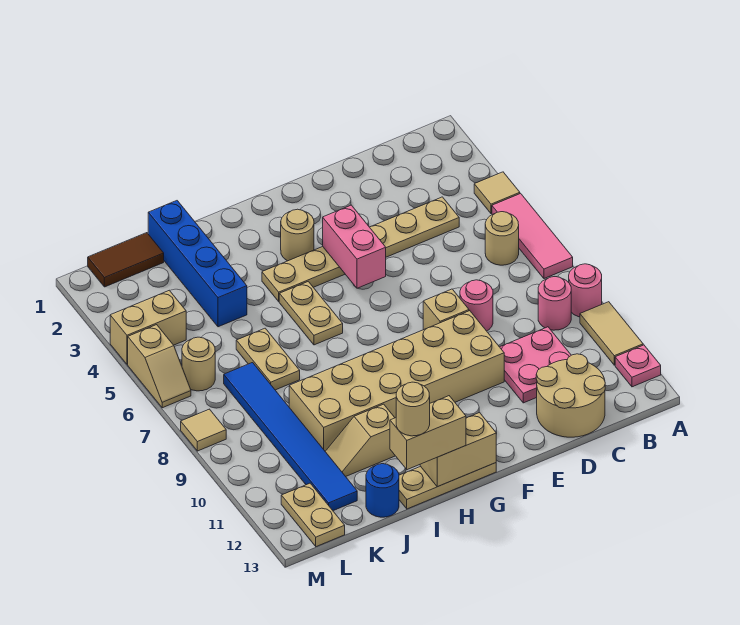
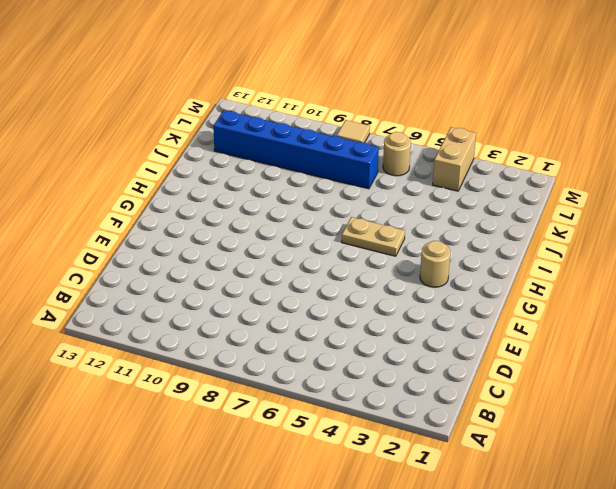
blue 1x6 brick [213,110,379,189] -> blue 1x6 tile [224,363,357,511]
none -> tan 1x1 tile [474,172,520,214]
none -> pink 1x3 tile [492,194,573,279]
none -> pink 1x1 round brick [569,264,602,317]
none -> tan 1x2 tile [580,302,643,365]

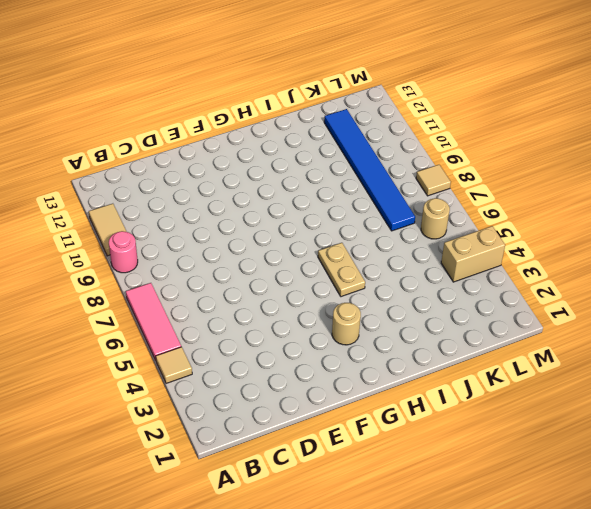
none -> pink 1x1 plate [615,345,661,387]
none -> tan 1x1 round brick [485,212,519,265]
none -> pink 1x1 round brick [538,277,571,330]
none -> tan 1x6 plate [262,197,459,301]

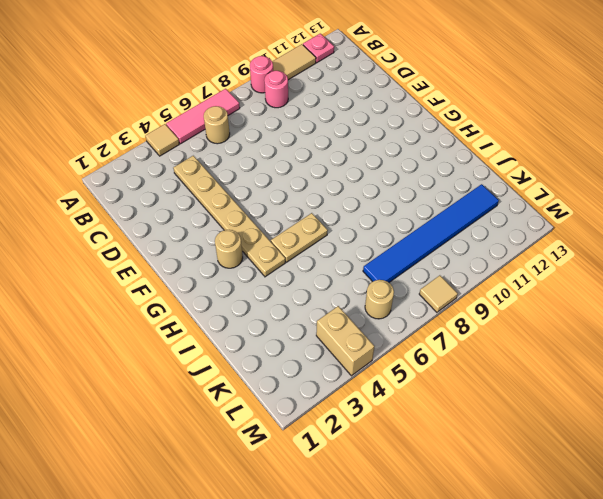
none -> pink 2x2 plate [500,327,571,403]
none -> tan 2x2 round brick [536,354,605,437]
none -> pink 1x1 round brick [460,280,493,331]
none -> tan 1x1 brick [423,289,469,330]

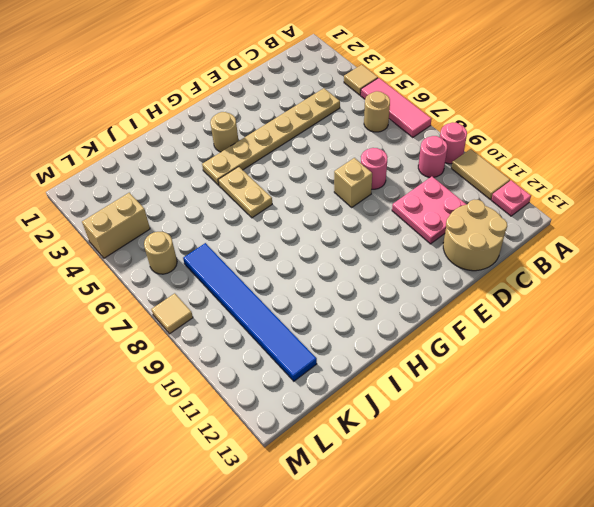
none -> tan 2x6 brick [289,311,504,451]
none -> tan 1x3 plate [399,463,496,509]
none -> tan 1x2 slope [325,404,395,477]
none -> blue 1x4 brick [148,201,247,327]

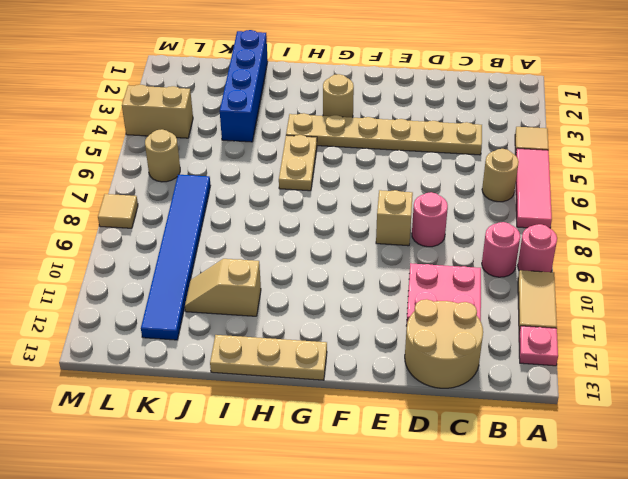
none -> tan 2x6 brick [289,311,504,451]
none -> tan 1x2 plate [236,328,300,390]
none -> blue 1x1 round brick [366,464,399,517]
none -> brown 1x2 tile [88,233,164,287]

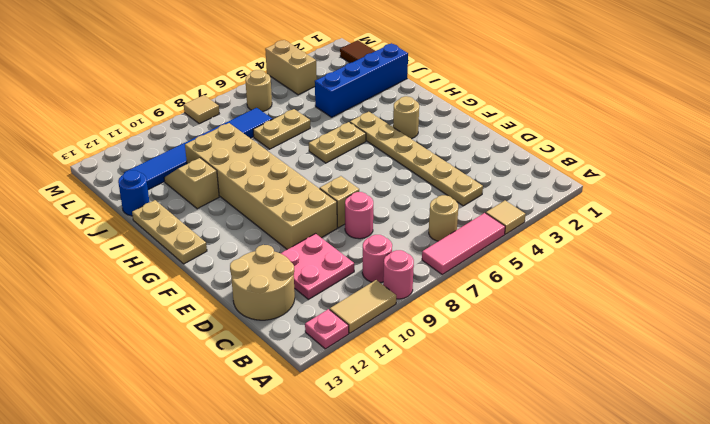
none -> tan 1x2 plate [281,483,345,547]
none -> tan 1x2 slope [128,325,191,408]
none -> pink 1x2 brick [323,205,386,288]
none -> tan 1x2 brick [420,413,496,487]

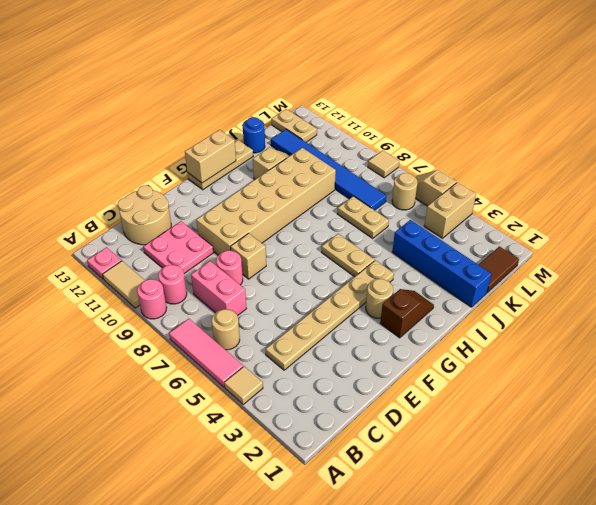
pink 1x2 brick [191,261,246,316] -> pink 1x2 brick moved to [323,205,386,288]
brown 1x2 slope [380,289,434,338] -> none
none -> tan 1x2 brick [390,396,466,470]
none -> tan 1x1 round brick [396,382,430,436]

